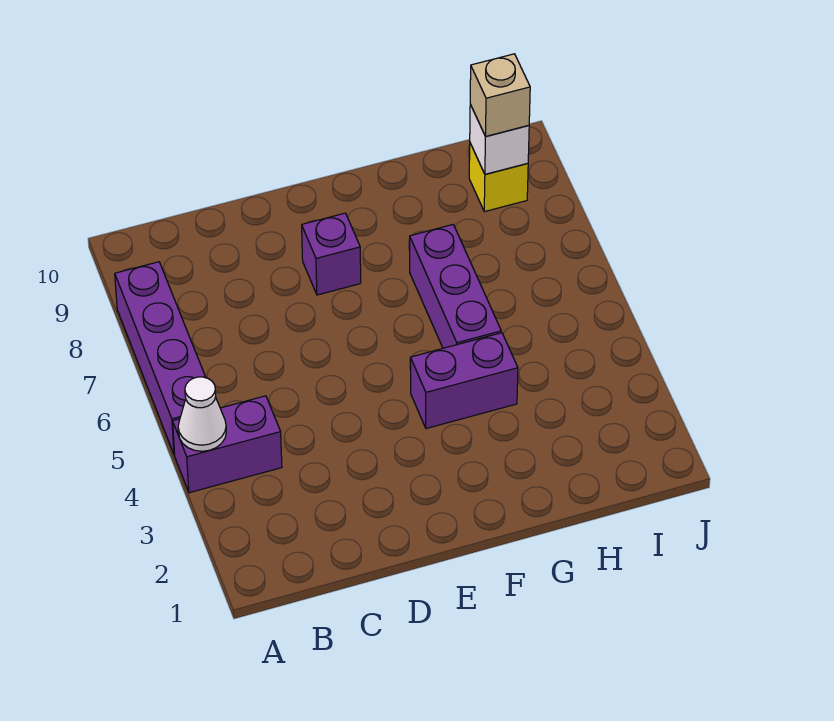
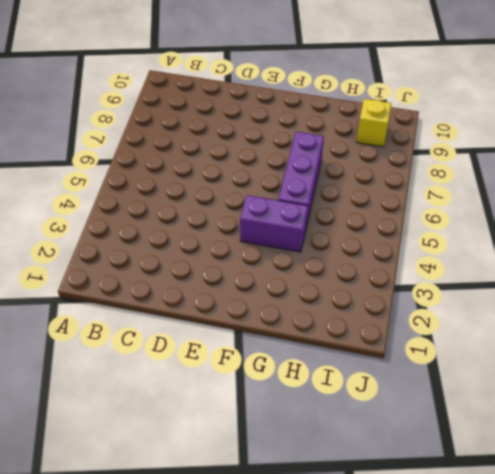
none -> purple 1x2 brick [173,396,282,493]
none -> purple 1x4 brick [115,262,206,455]

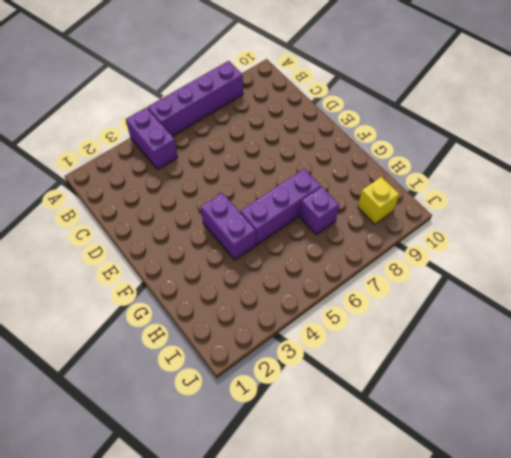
purple 1x1 brick [300,187,339,235] -> purple 1x1 brick moved to [302,213,361,295]
none -> white 1x1 cone [178,377,226,451]
none -> white 1x1 brick [470,105,529,174]

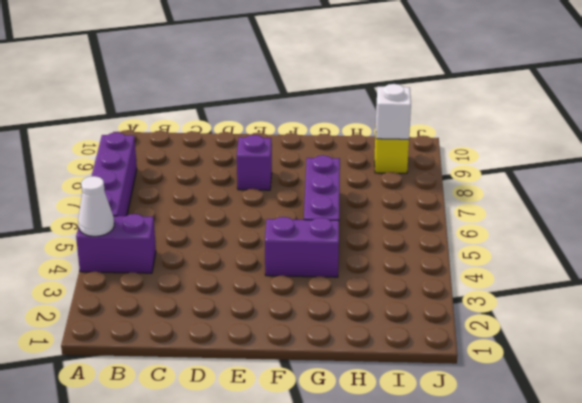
none -> tan 1x1 brick [470,54,530,137]

